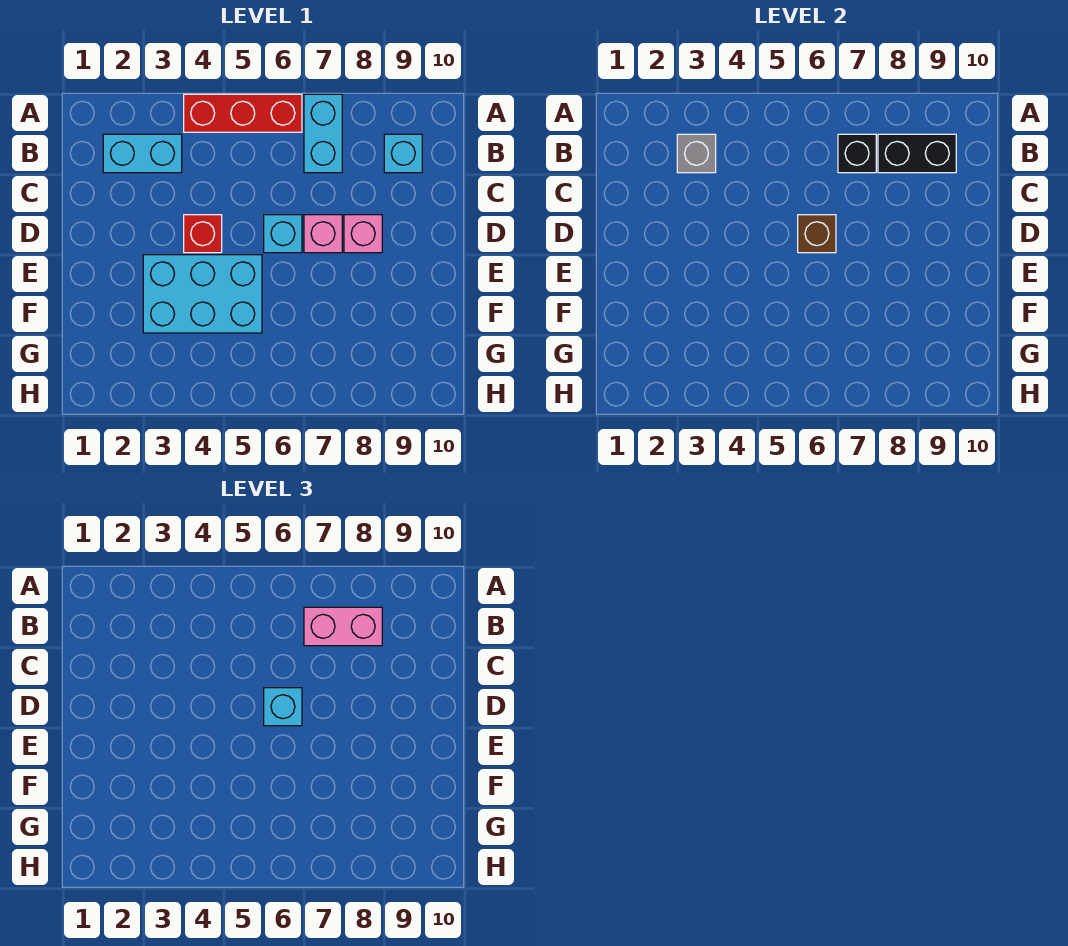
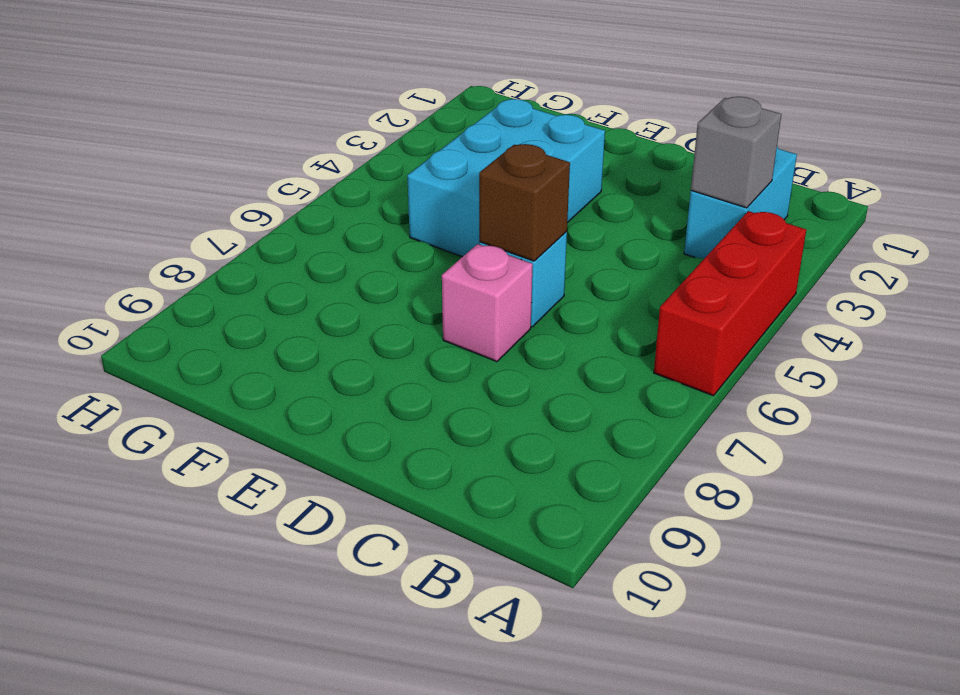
none -> cyan 1x2 brick [304,94,342,173]
none -> cyan 1x1 brick [384,134,422,173]
none -> red 1x1 brick [184,215,222,253]

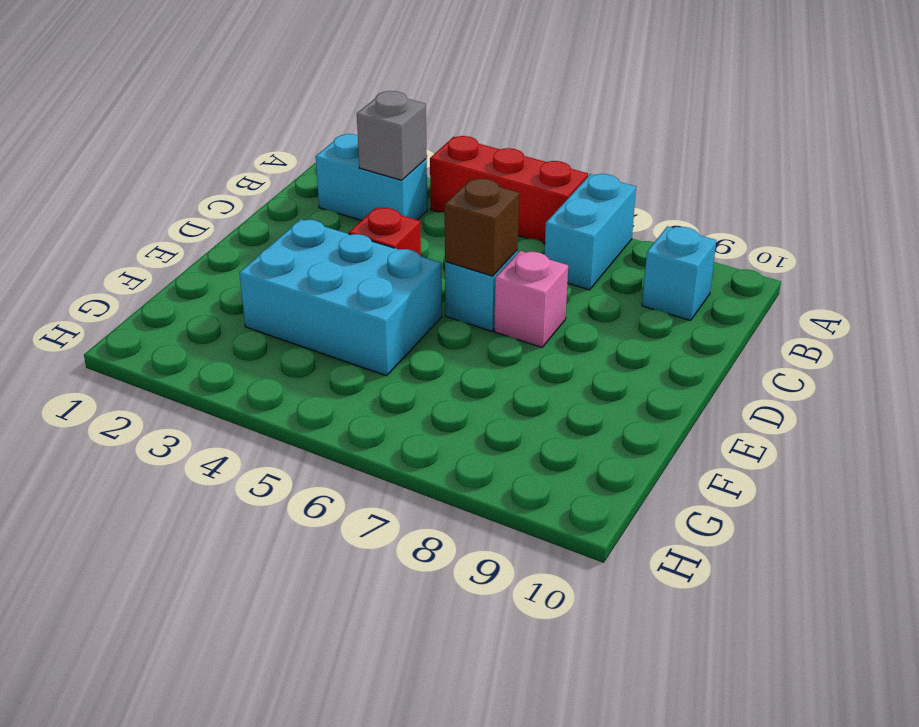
none -> pink 1x1 brick [344,215,382,253]
none -> black 1x1 brick [838,134,876,173]
none -> black 1x2 brick [878,134,956,173]

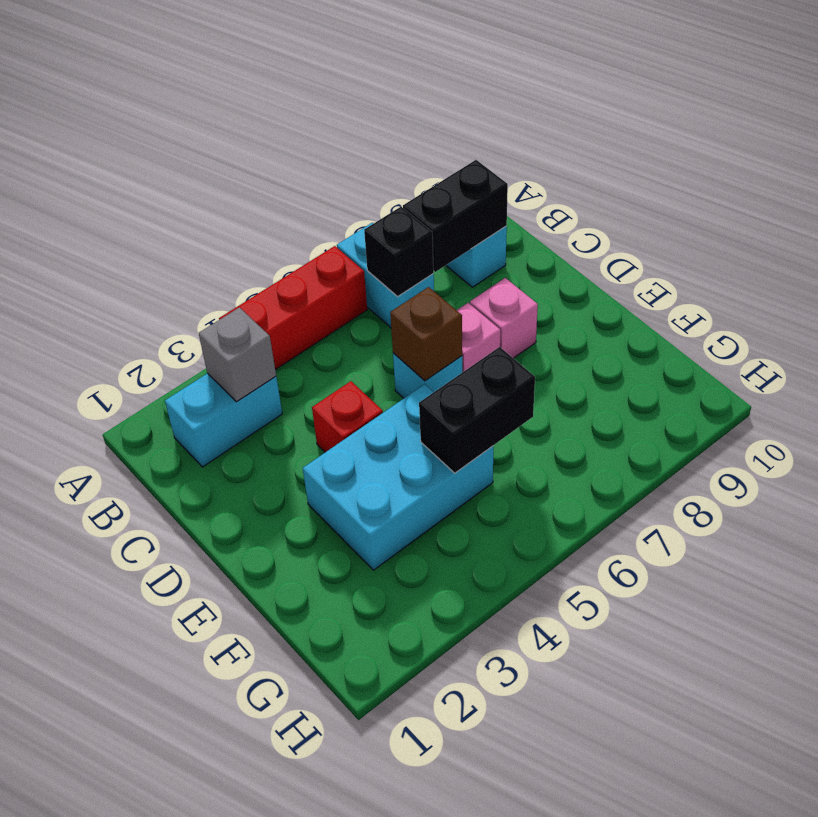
black 1x2 brick [419,347,535,473] -> none
none -> pink 1x2 brick [304,607,382,646]
none -> cyan 1x1 brick [264,688,302,726]

